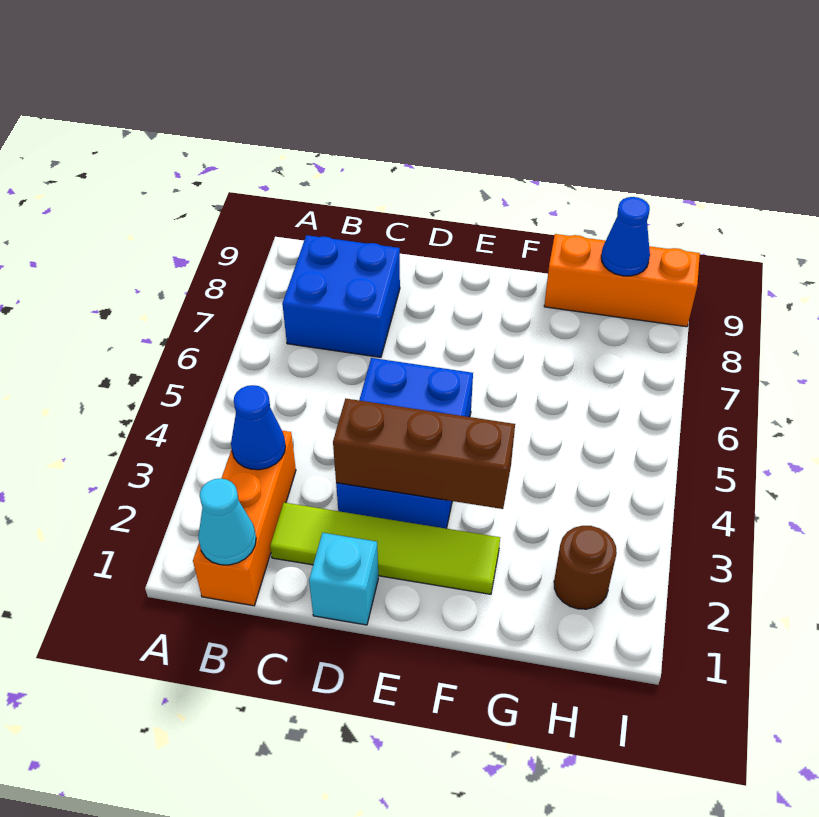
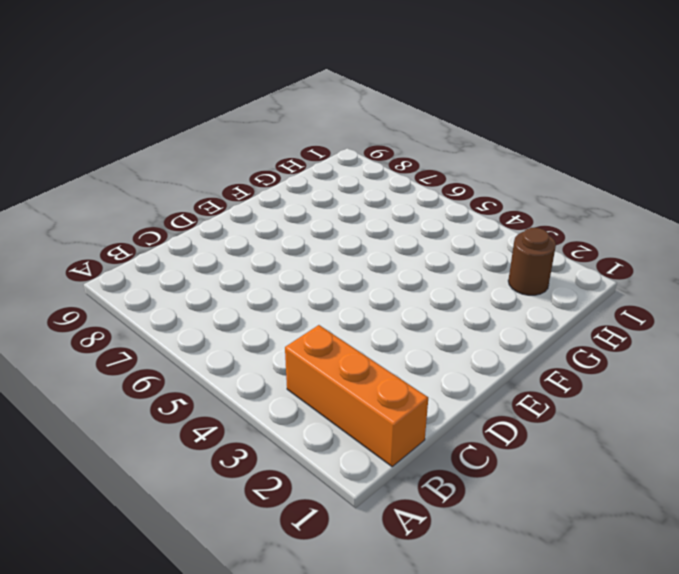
none -> blue 2x2 brick [282,235,400,357]
none -> lime 1x4 tile [270,503,500,594]

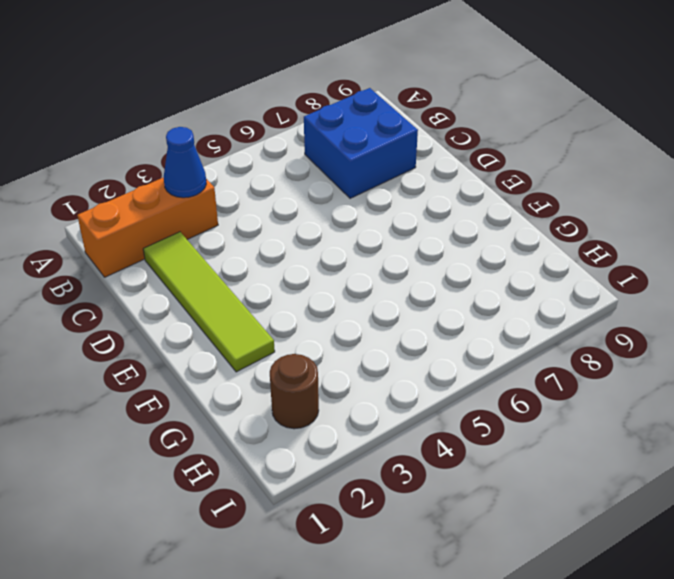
none -> cyan 1x1 brick [309,533,378,625]
none -> blue 2x3 brick [336,358,473,529]

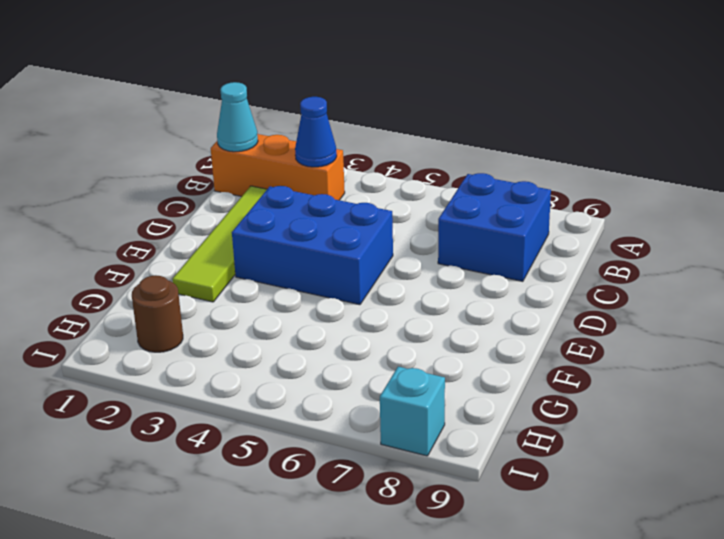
cyan 1x1 brick [380,367,445,456] -> cyan 1x1 brick moved to [309,533,378,625]
none -> orange 1x3 brick [544,234,700,327]
none -> brown 1x3 brick [333,399,515,509]

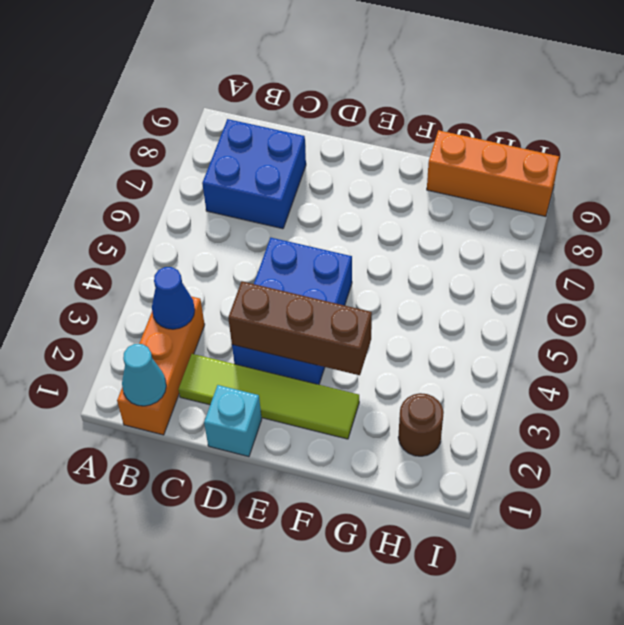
none -> blue 1x1 cone [601,197,650,276]

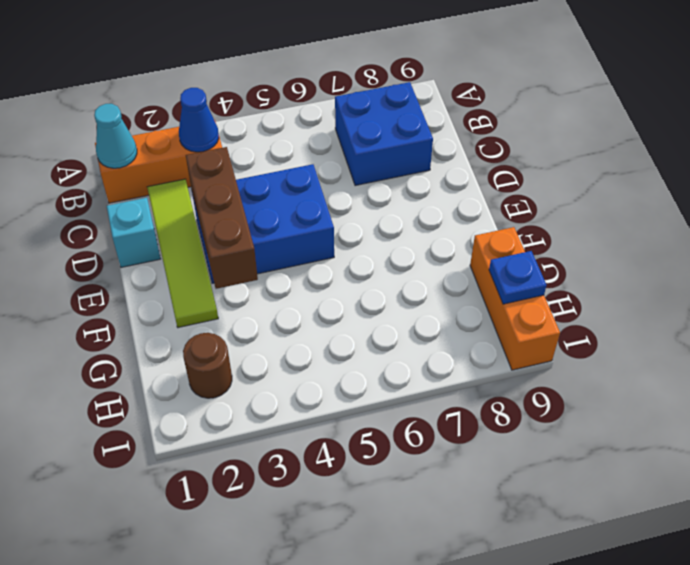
blue 1x1 plate [489,251,547,304] -> blue 1x1 cone [601,197,650,276]

